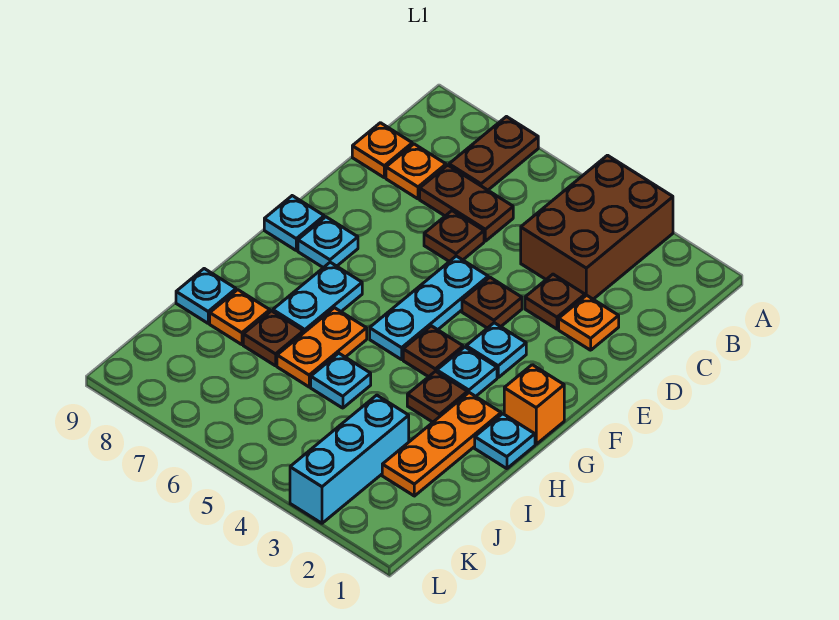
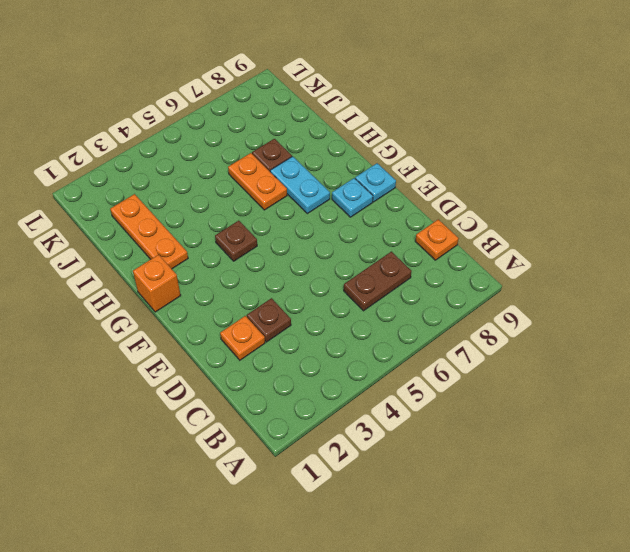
none -> brown 2x3 brick [521,155,673,299]
none -> brown 1x2 plate [449,117,538,190]
none -> orange 1x1 plate [386,144,446,199]

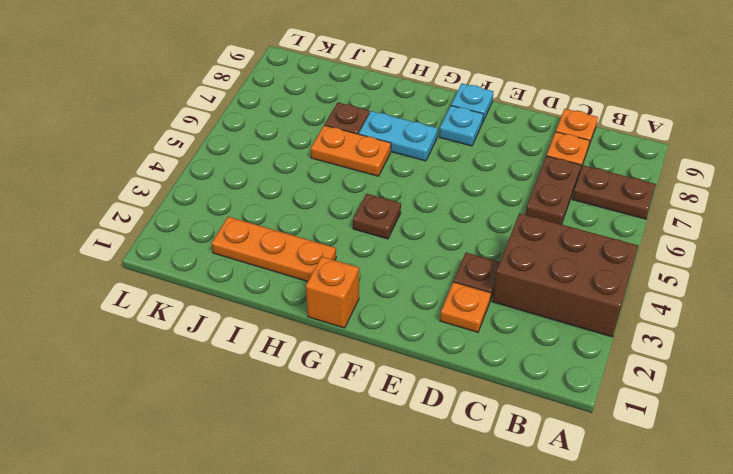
none -> brown 1x1 plate [424,211,484,261]
none -> brown 1x1 plate [462,277,522,328]
none -> cyan 1x3 plate [370,256,488,360]

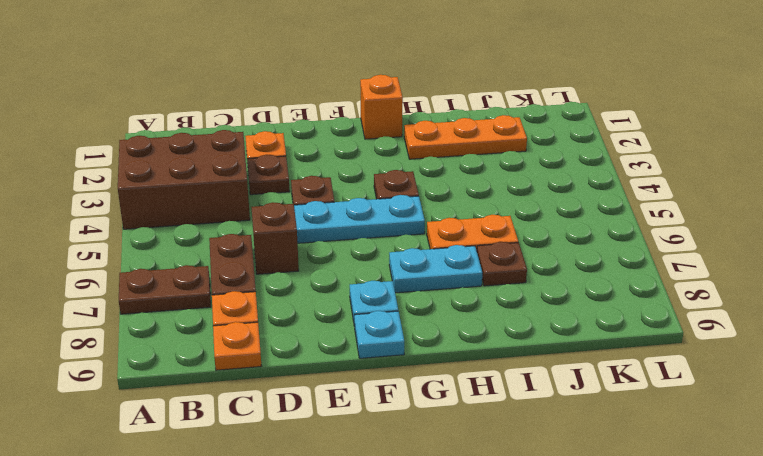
brown 1x1 brick [252,202,299,274] -> brown 1x1 plate [424,211,484,261]
none -> cyan 1x1 plate [466,323,526,377]
none -> cyan 1x1 plate [437,347,497,396]
none -> cyan 1x1 plate [475,414,535,469]

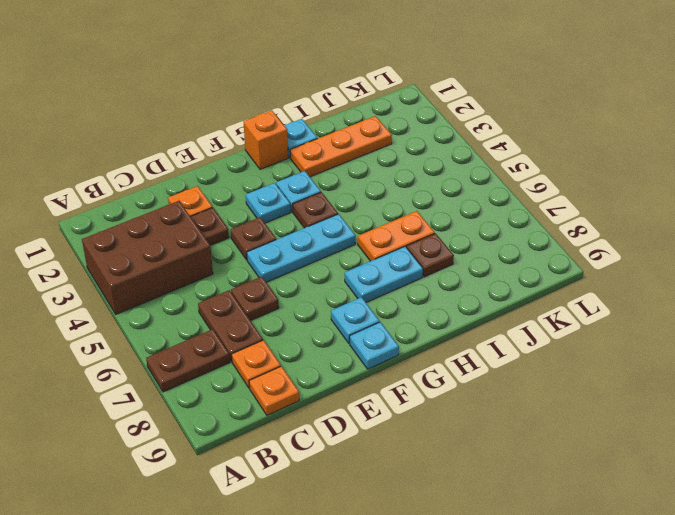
none -> brown 1x1 plate [407,371,468,422]
none -> cyan 1x1 plate [311,353,371,408]
none -> orange 1x1 plate [210,290,270,345]

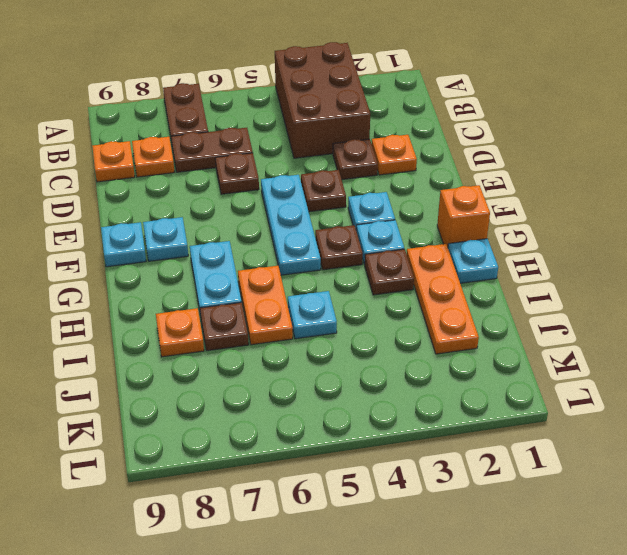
none -> cyan 1x1 plate [176,269,236,323]
none -> cyan 1x3 brick [290,395,409,523]

